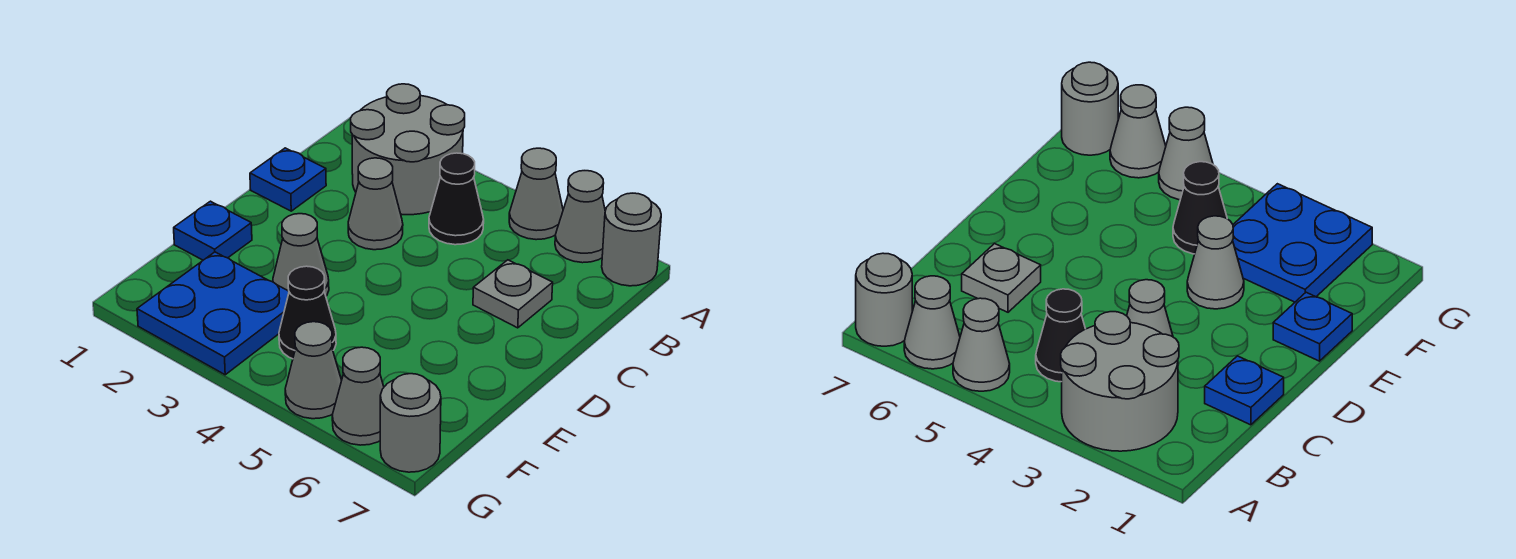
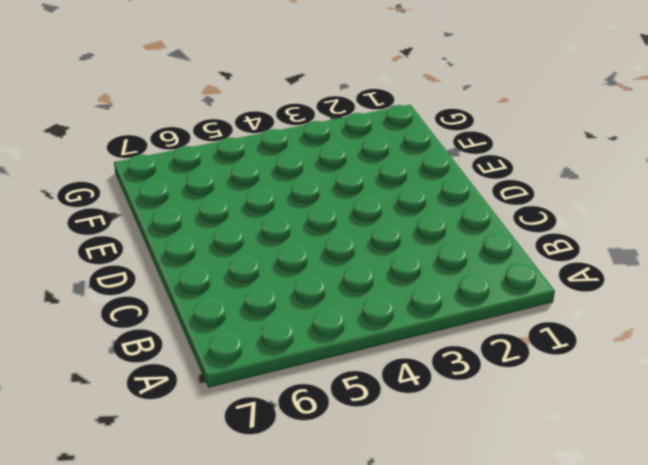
none -> grey 2x2 round brick [351,84,465,215]
none -> grey 1x1 cone [509,148,563,240]
none -> grey 1x1 cone [555,171,605,263]

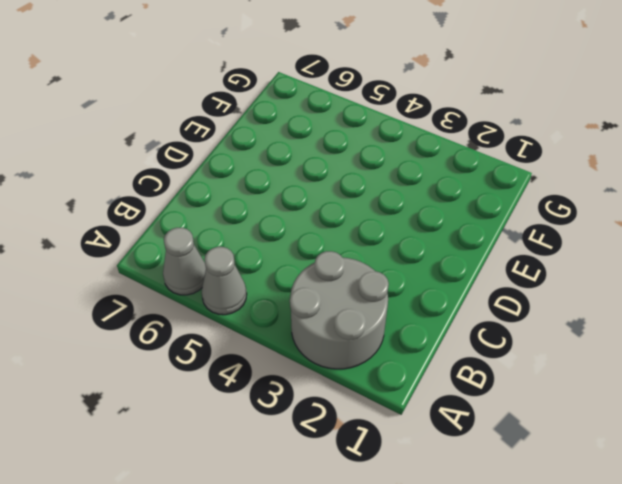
none -> grey 1x1 round brick [602,193,661,286]
none -> black 1x1 cone [429,153,484,245]
none -> blue 1x1 plate [250,148,326,211]

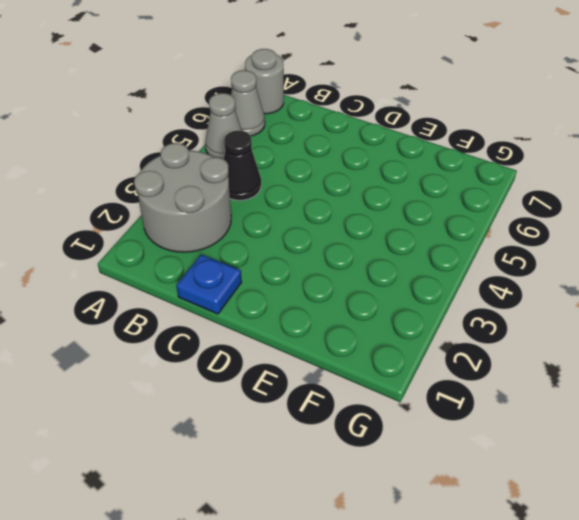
none -> grey 1x1 cone [348,158,403,250]
none -> grey 1x1 plate [473,260,553,328]
none -> blue 1x1 plate [174,201,252,260]

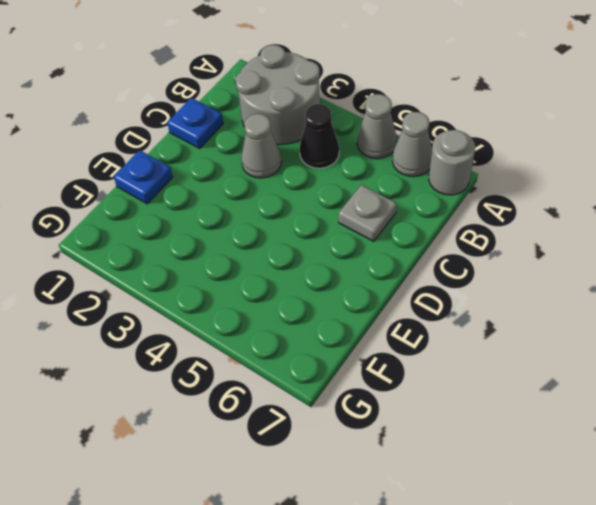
none -> grey 1x1 cone [273,214,329,296]
none -> blue 2x2 plate [137,252,289,375]
none -> black 1x1 cone [279,266,336,359]

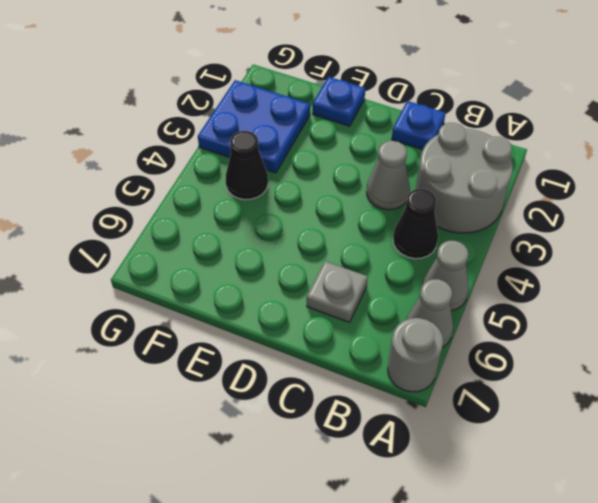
none -> grey 1x1 cone [273,214,329,296]
none -> grey 1x1 cone [285,322,342,419]
none -> grey 1x1 cone [332,347,384,445]

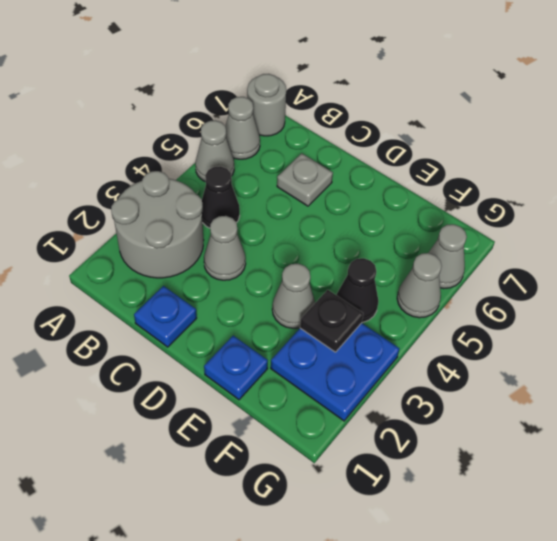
black 1x1 plate [300,290,363,352] -> none
none -> grey 1x1 round brick [380,374,441,472]

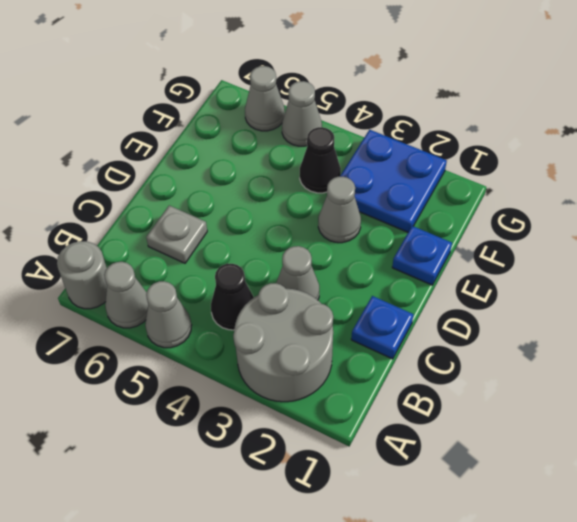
none -> grey 1x1 round brick [380,374,441,472]

